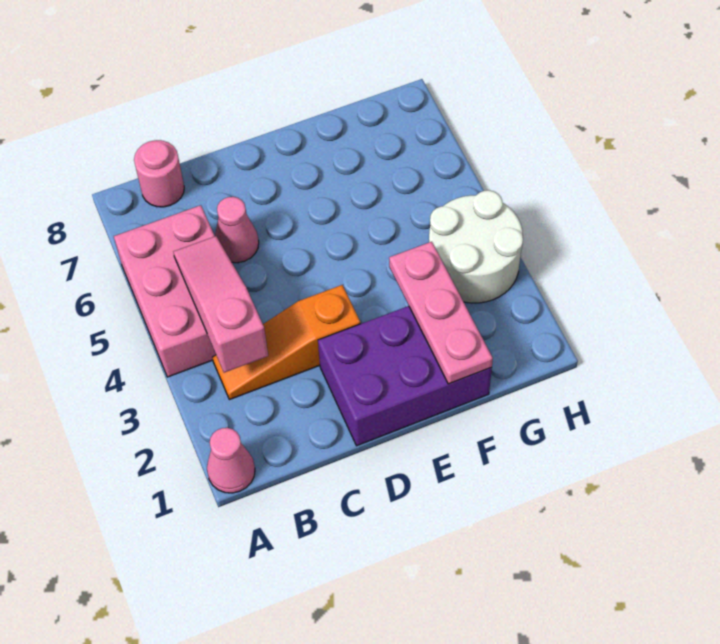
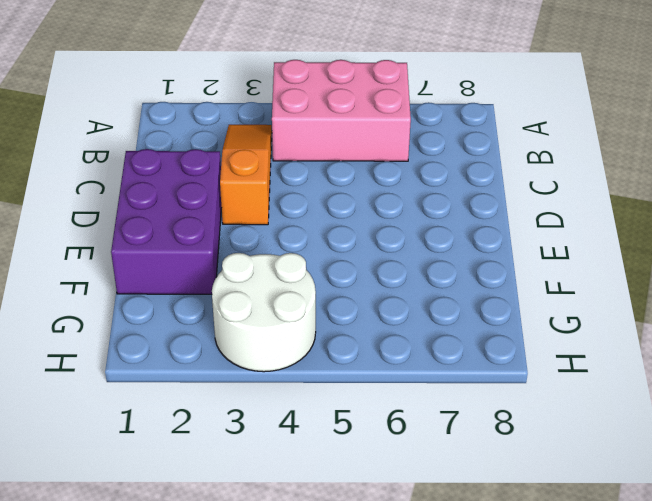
none -> pink 1x1 cone [207,428,255,493]
none -> pink 1x1 round brick [134,140,184,207]

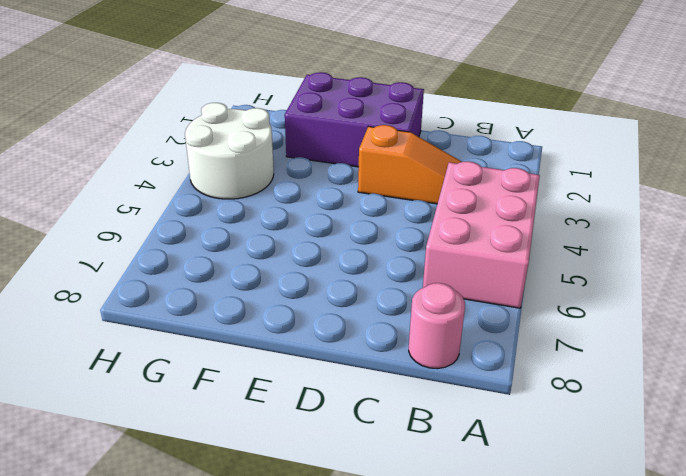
none -> pink 1x1 cone [207,428,255,493]
none -> pink 1x1 cone [215,197,259,263]

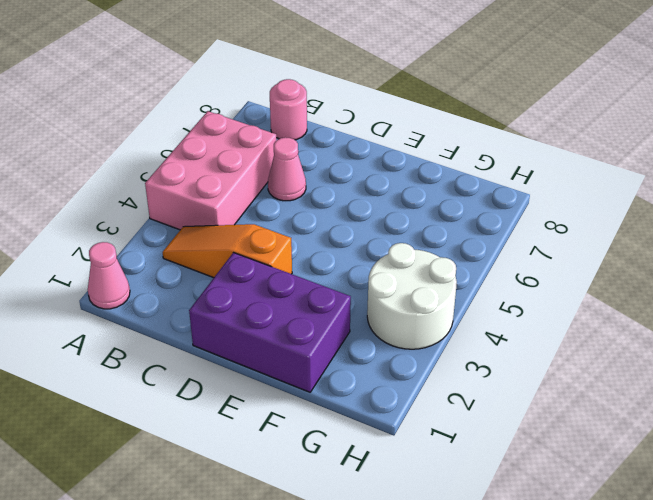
none -> pink 1x3 slope [173,236,268,373]
none -> pink 1x3 plate [389,242,493,384]

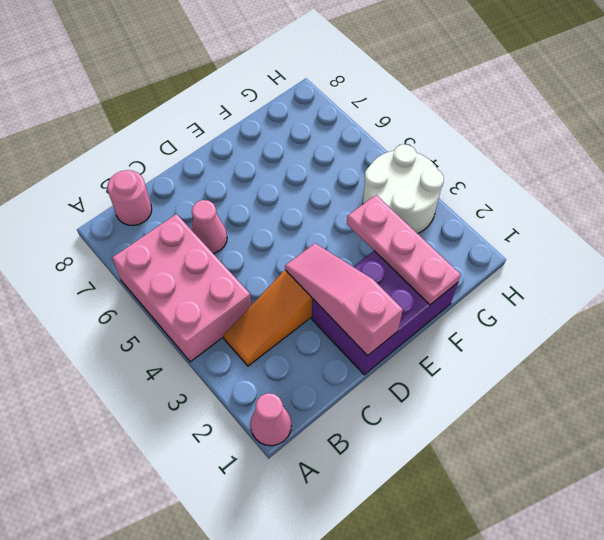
pink 1x3 slope [285,243,403,356] -> pink 1x3 slope moved to [173,236,268,373]

